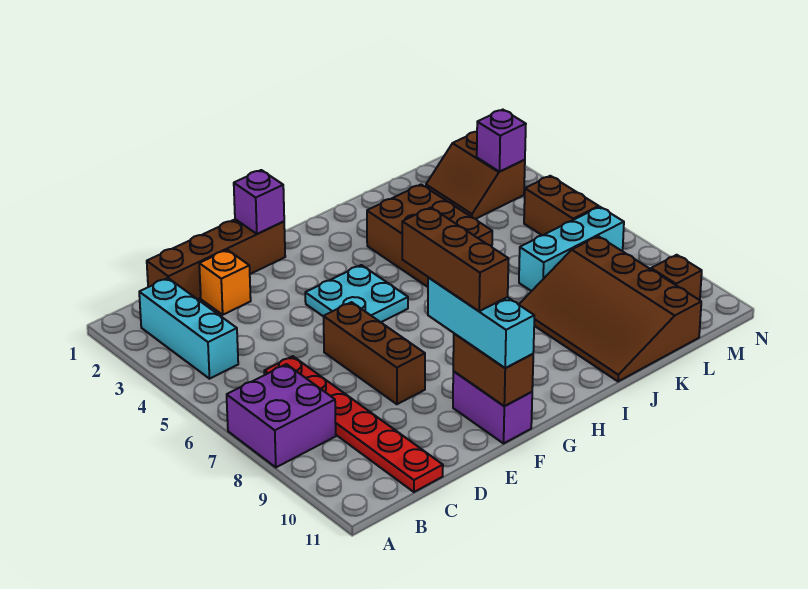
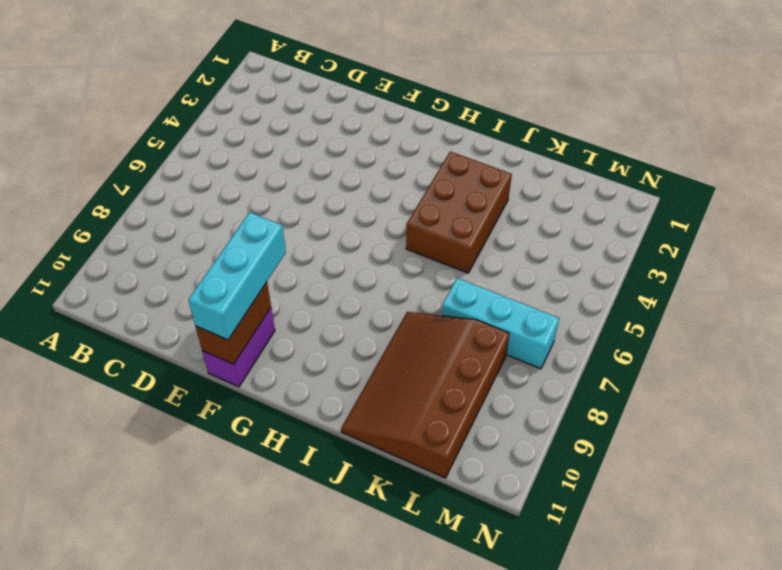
none -> purple 2x2 brick [227,364,336,467]
none -> cyan 1x3 brick [139,278,238,379]
none -> brown 1x4 brick [147,219,285,299]

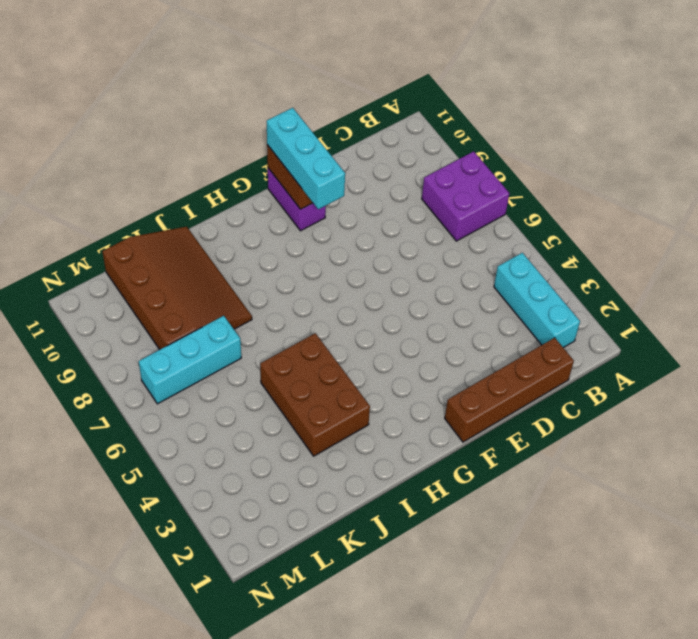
none -> red 1x6 plate [264,356,443,492]
none -> orange 1x1 brick [199,250,251,315]
none -> brown 1x3 brick [324,302,425,404]

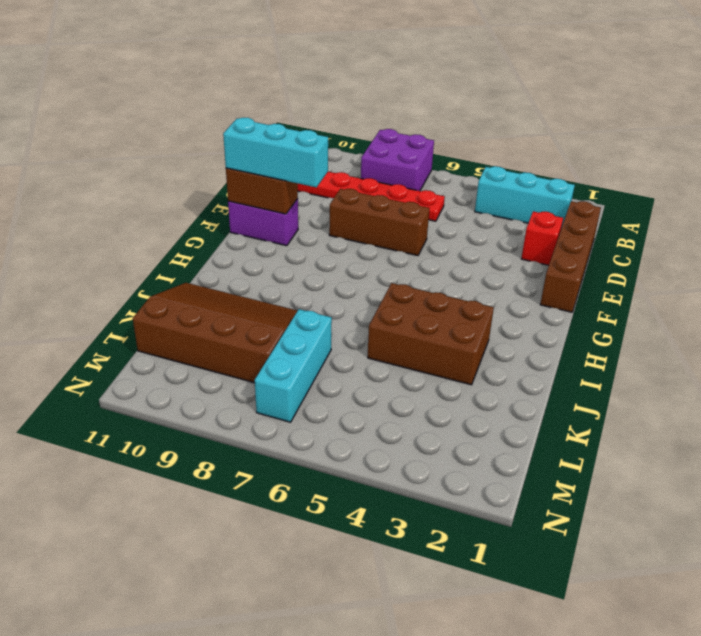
red 1x1 brick [521,211,563,265] -> orange 1x1 brick [199,250,251,315]
none -> cyan 2x2 plate [305,265,408,322]
none -> brown 2x2 slope [426,132,525,219]
none -> brown 1x2 brick [524,176,599,235]

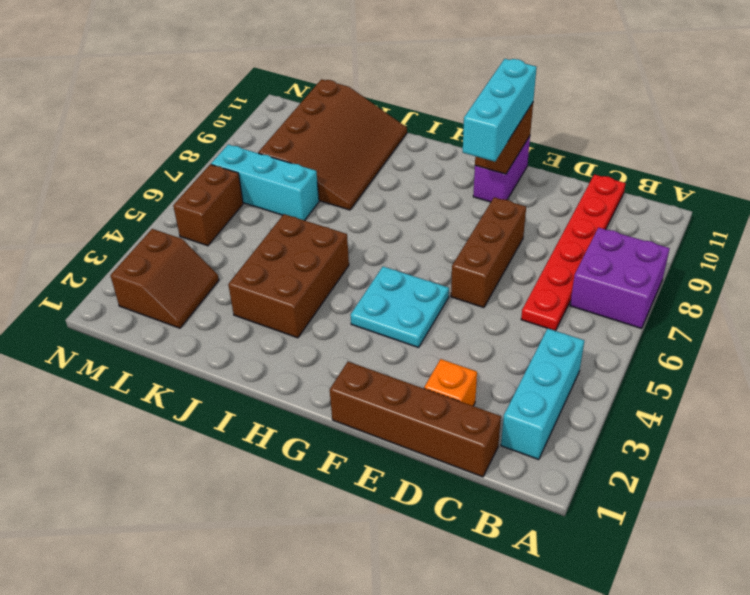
none -> brown 1x1 brick [651,255,702,300]
none -> purple 1x1 brick [234,170,284,234]
none -> purple 1x1 brick [477,110,526,172]

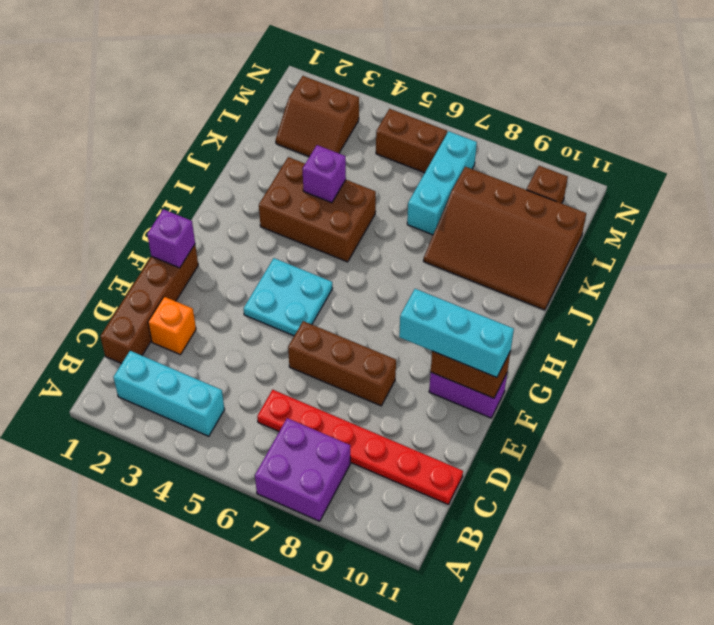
purple 1x1 brick [303,145,346,203] -> purple 1x1 brick moved to [477,110,526,172]
none -> brown 1x3 brick [402,208,509,311]

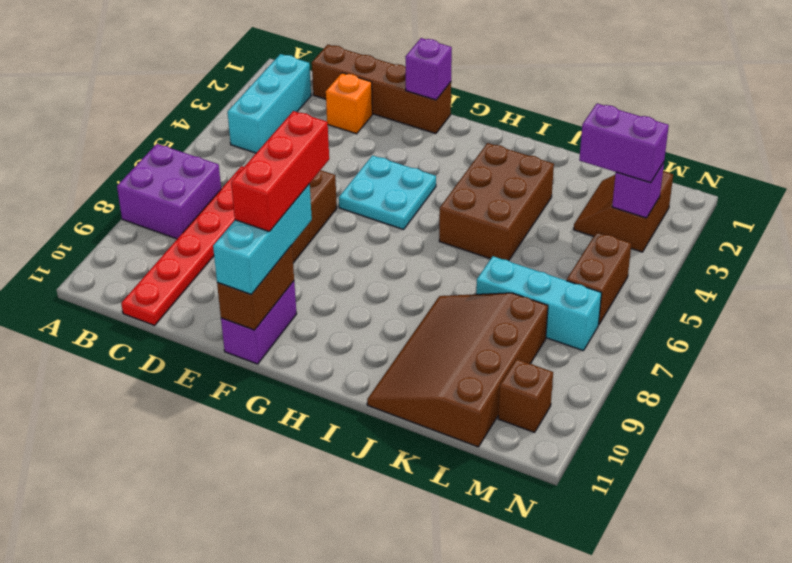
red 1x3 brick [231,111,329,232] -> brown 1x3 brick [402,208,509,311]
purple 1x2 brick [579,104,669,183] -> none

